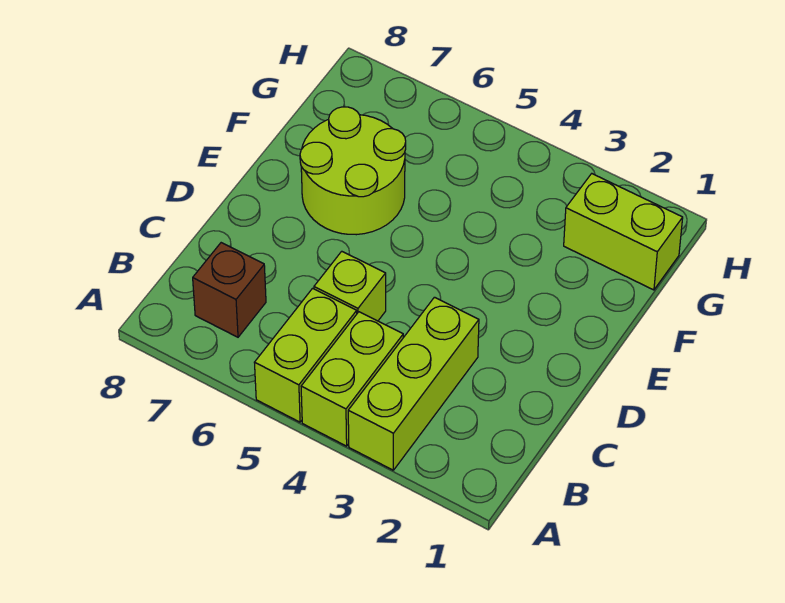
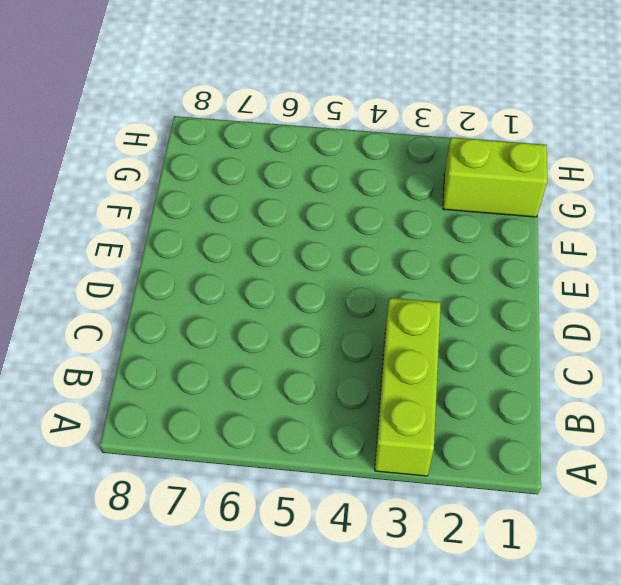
none -> lime 1x2 brick [301,312,403,446]
none -> lime 1x2 brick [254,288,357,422]

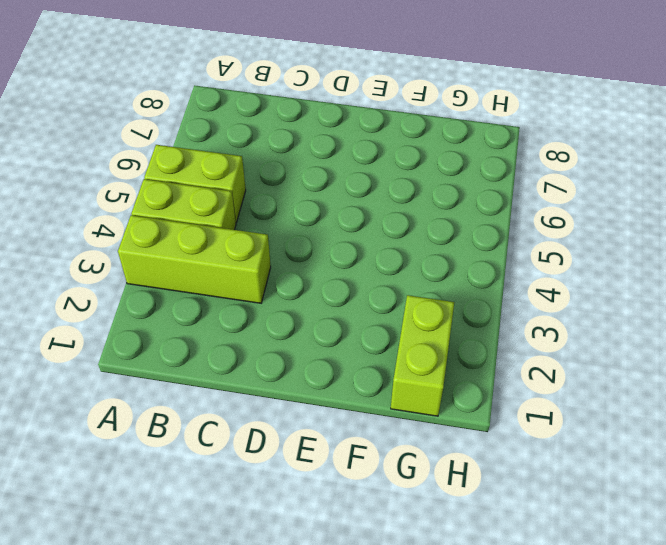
none -> brown 1x1 brick [193,243,266,337]
none -> lime 1x1 brick [314,251,386,321]

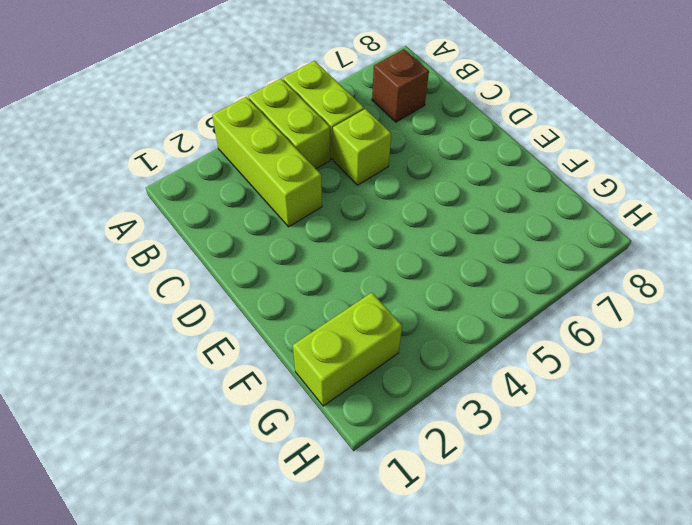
none -> lime 2x2 round brick [300,107,406,235]

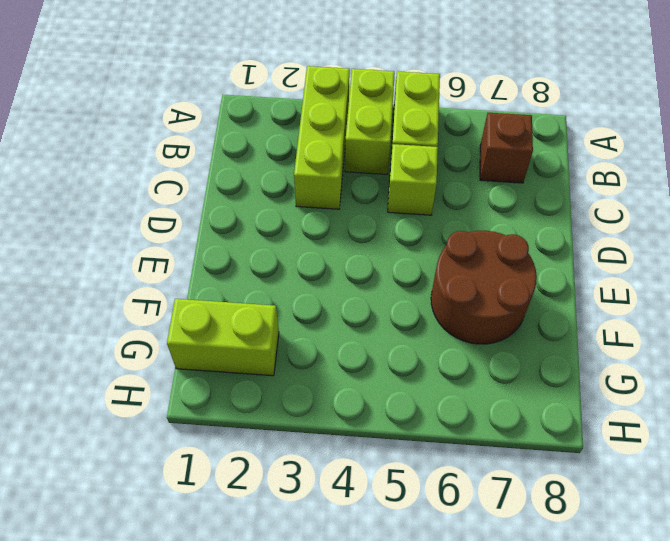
brown 2x2 round brick [431,231,537,344] -> lime 2x2 round brick [300,107,406,235]

